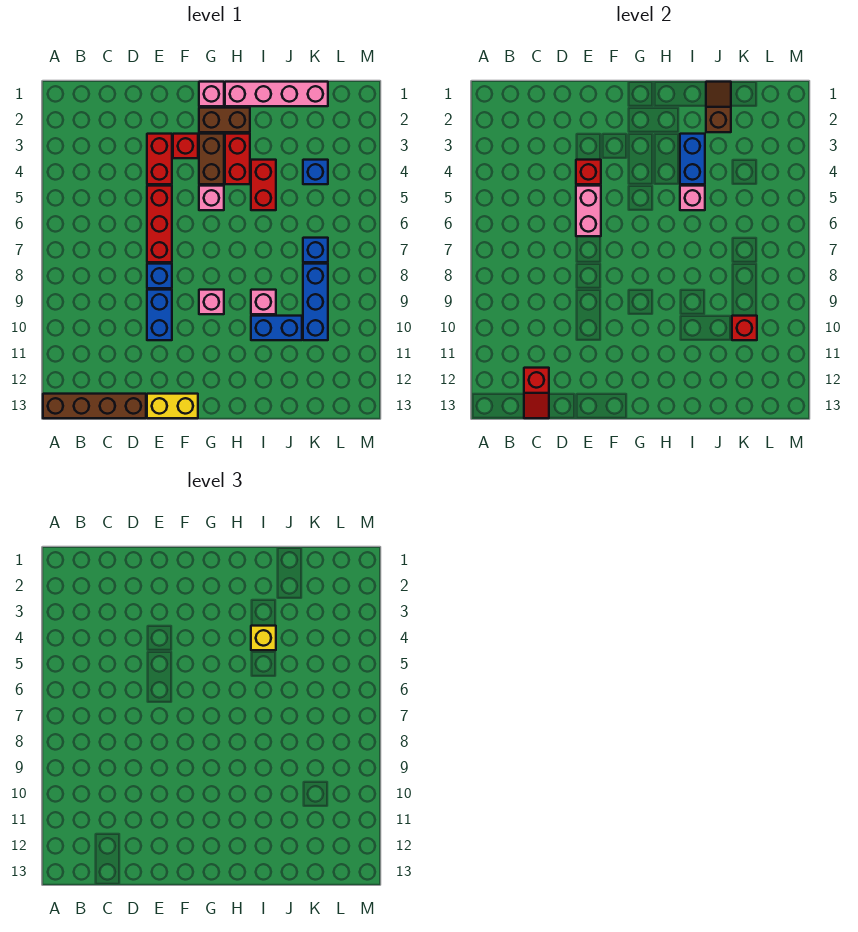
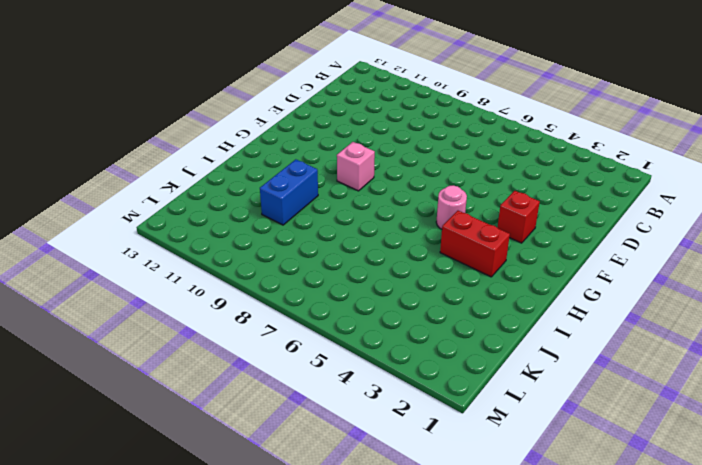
pink 1x1 round brick [436,185,467,229] -> pink 1x1 brick [199,186,224,210]
none -> brown 1x4 brick [43,394,146,418]
none -> red 1x2 brick [147,134,172,184]
none -> red 1x3 brick [147,186,172,262]

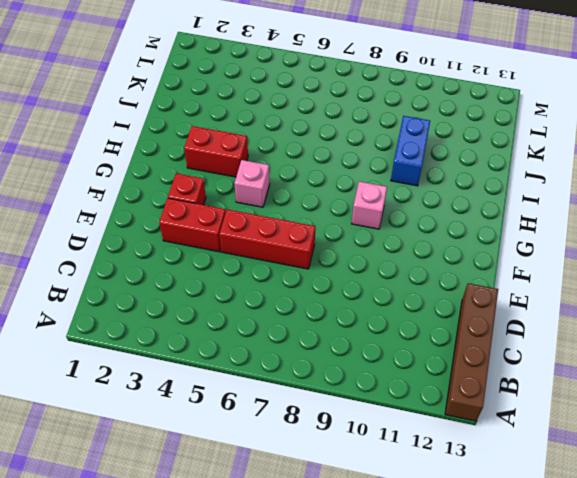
none -> blue 1x1 brick [147,264,172,288]
none -> blue 1x2 brick [147,290,172,340]
none -> yellow 1x2 brick [147,394,198,418]

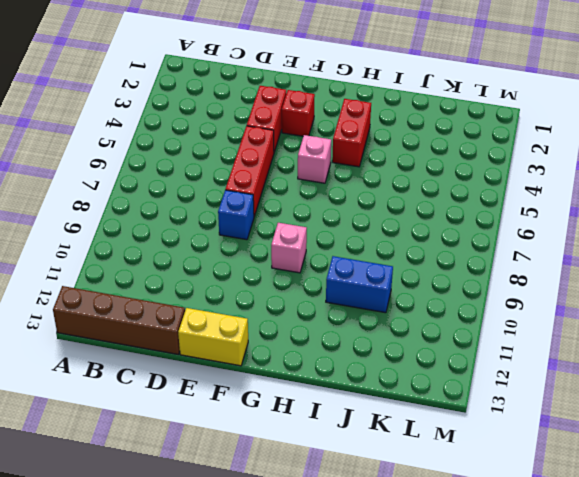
none -> blue 1x2 brick [147,290,172,340]
none -> pink 1x1 brick [199,82,224,106]
none -> brown 1x2 brick [199,108,250,132]

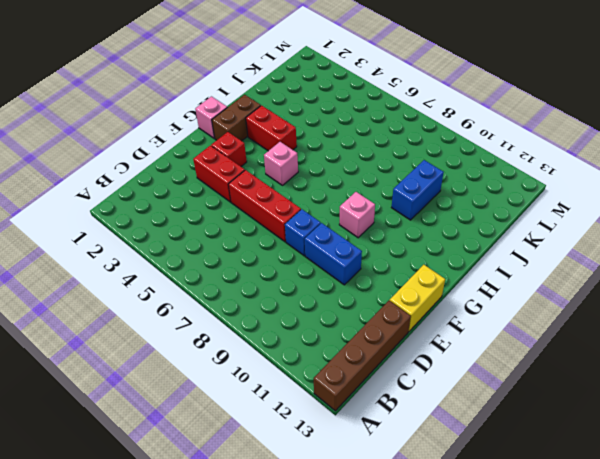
none -> brown 1x2 brick [199,134,224,184]
none -> pink 1x4 brick [225,82,328,106]
none -> red 1x2 brick [251,160,276,210]

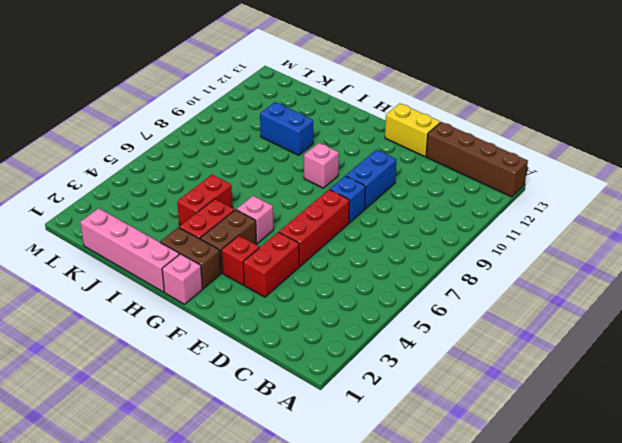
none -> pink 1x1 brick [251,290,276,314]
none -> blue 1x1 brick [303,160,328,184]
none -> blue 1x1 brick [303,238,328,262]

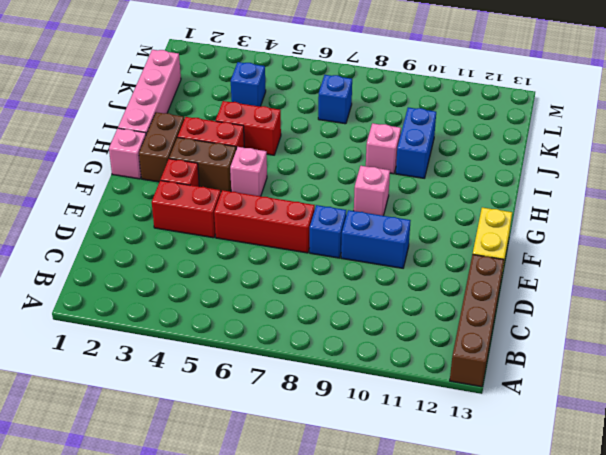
none -> blue 1x3 brick [303,264,328,340]
none -> red 1x2 slope [524,368,549,418]
none -> red 1x1 brick [576,160,601,184]

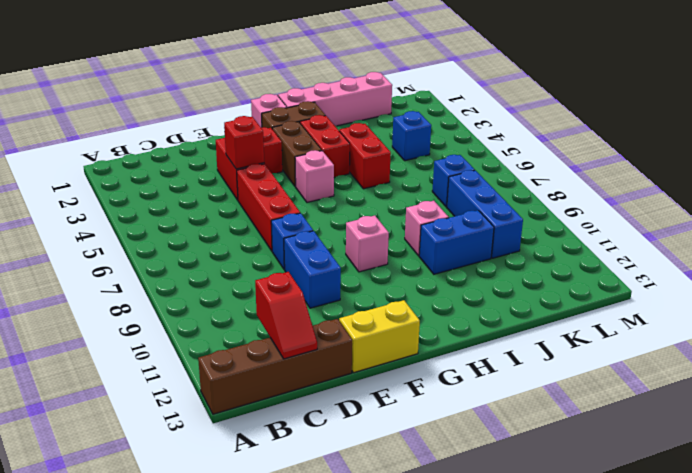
none -> pink 1x2 brick [576,186,601,236]
none -> blue 1x2 brick [680,134,705,184]
none -> pink 1x1 brick [680,186,705,210]

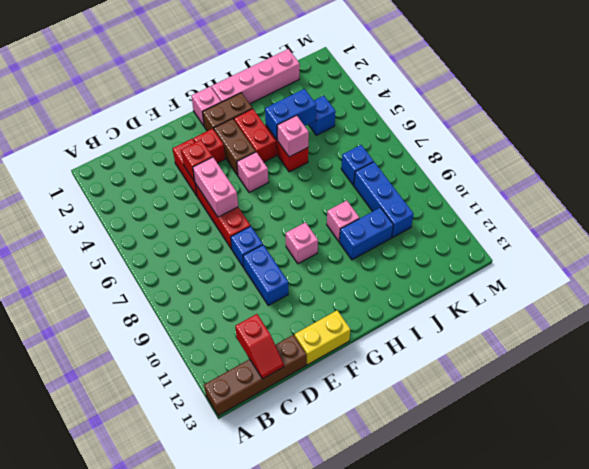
blue 1x2 brick [265,89,316,140] -> blue 1x2 brick turned to [680,134,705,184]
none -> brown 1x2 slope [706,82,731,132]
none -> red 1x1 brick [732,316,757,340]
none -> yellow 1x1 brick [251,626,276,650]

